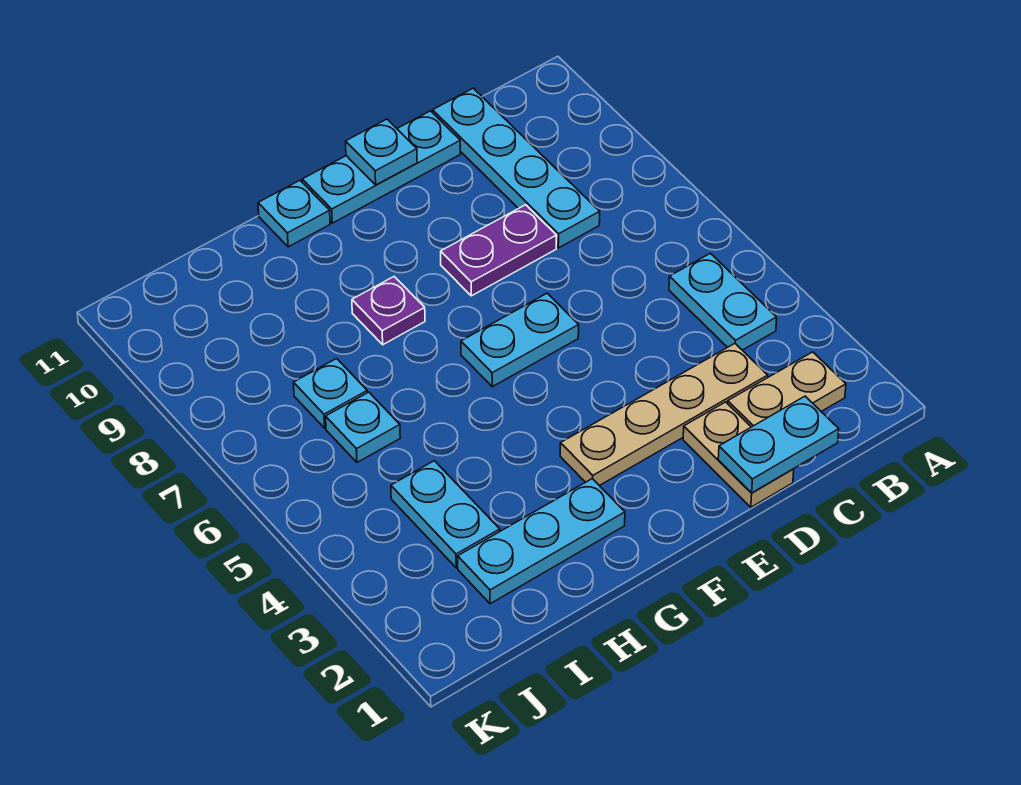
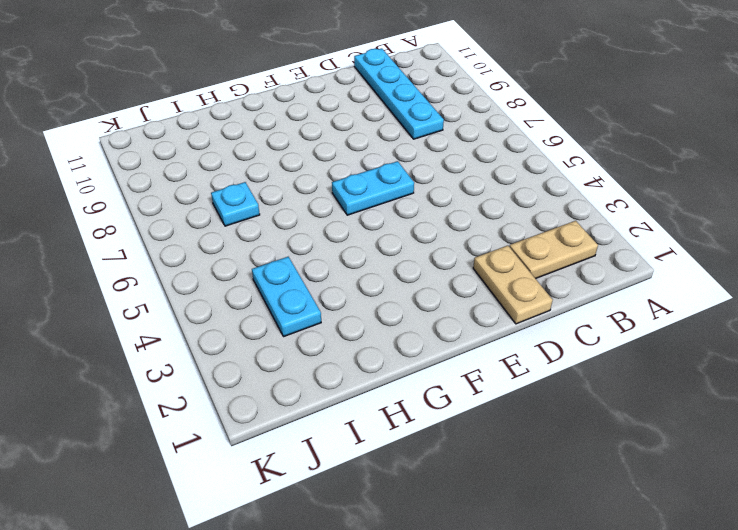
none -> cyan 1x2 plate [669,253,777,350]
none -> tan 1x4 plate [560,344,768,486]
none -> purple 1x2 plate [441,205,557,296]

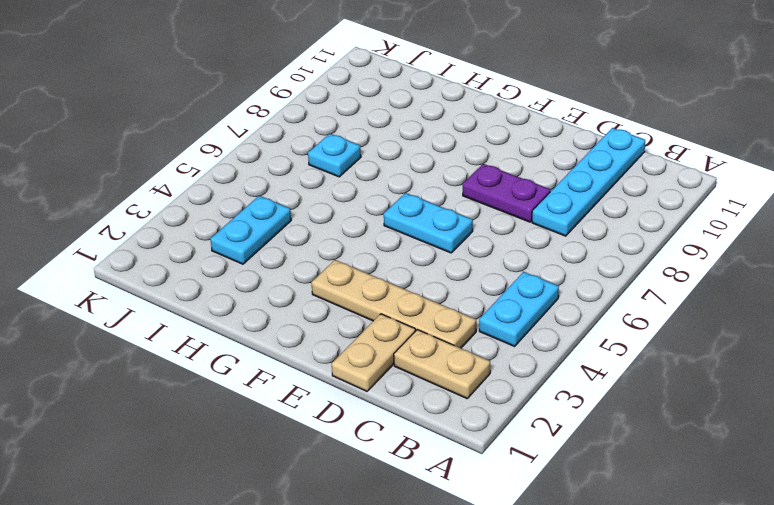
none -> cyan 1x3 plate [302,111,461,223]
none -> cyan 1x3 plate [458,479,625,604]
none -> purple 1x1 plate [352,277,425,345]

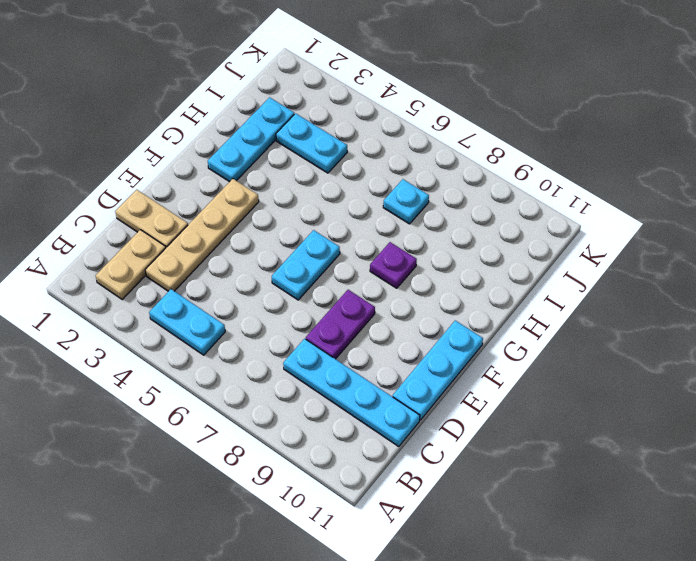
none -> cyan 1x1 plate [258,180,330,247]
none -> cyan 1x1 plate [326,392,400,462]
none -> cyan 1x2 plate [718,396,839,493]

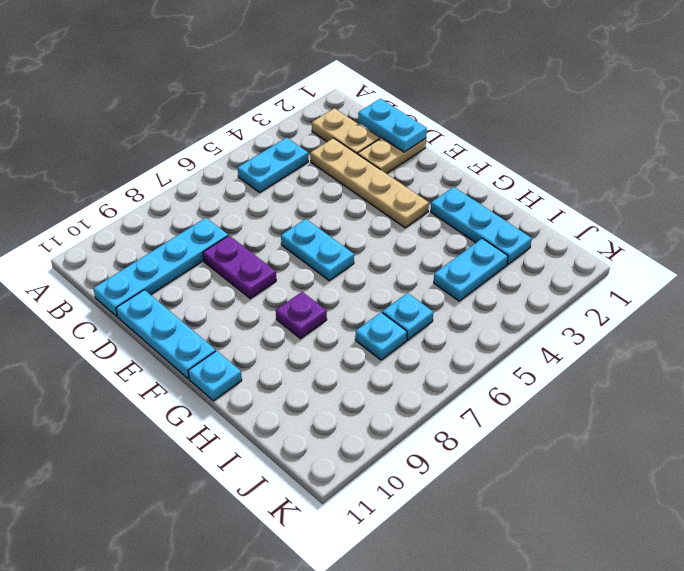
none -> cyan 1x1 plate [346,119,417,185]

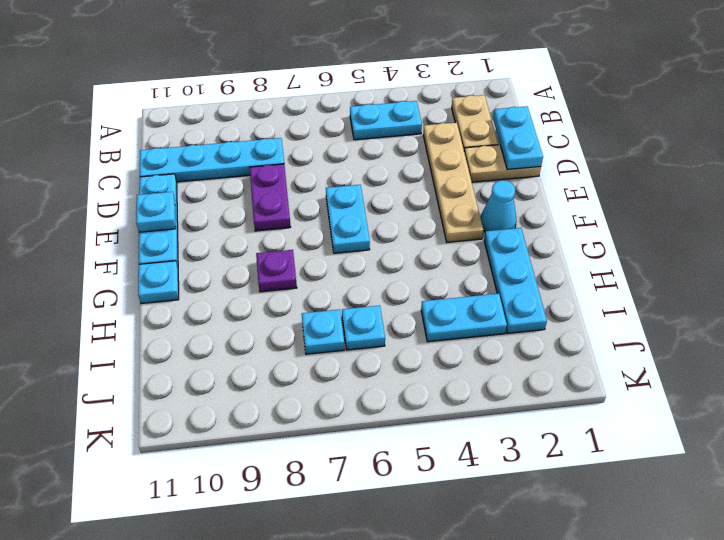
cyan 1x1 cone [481,180,516,232] -> none

